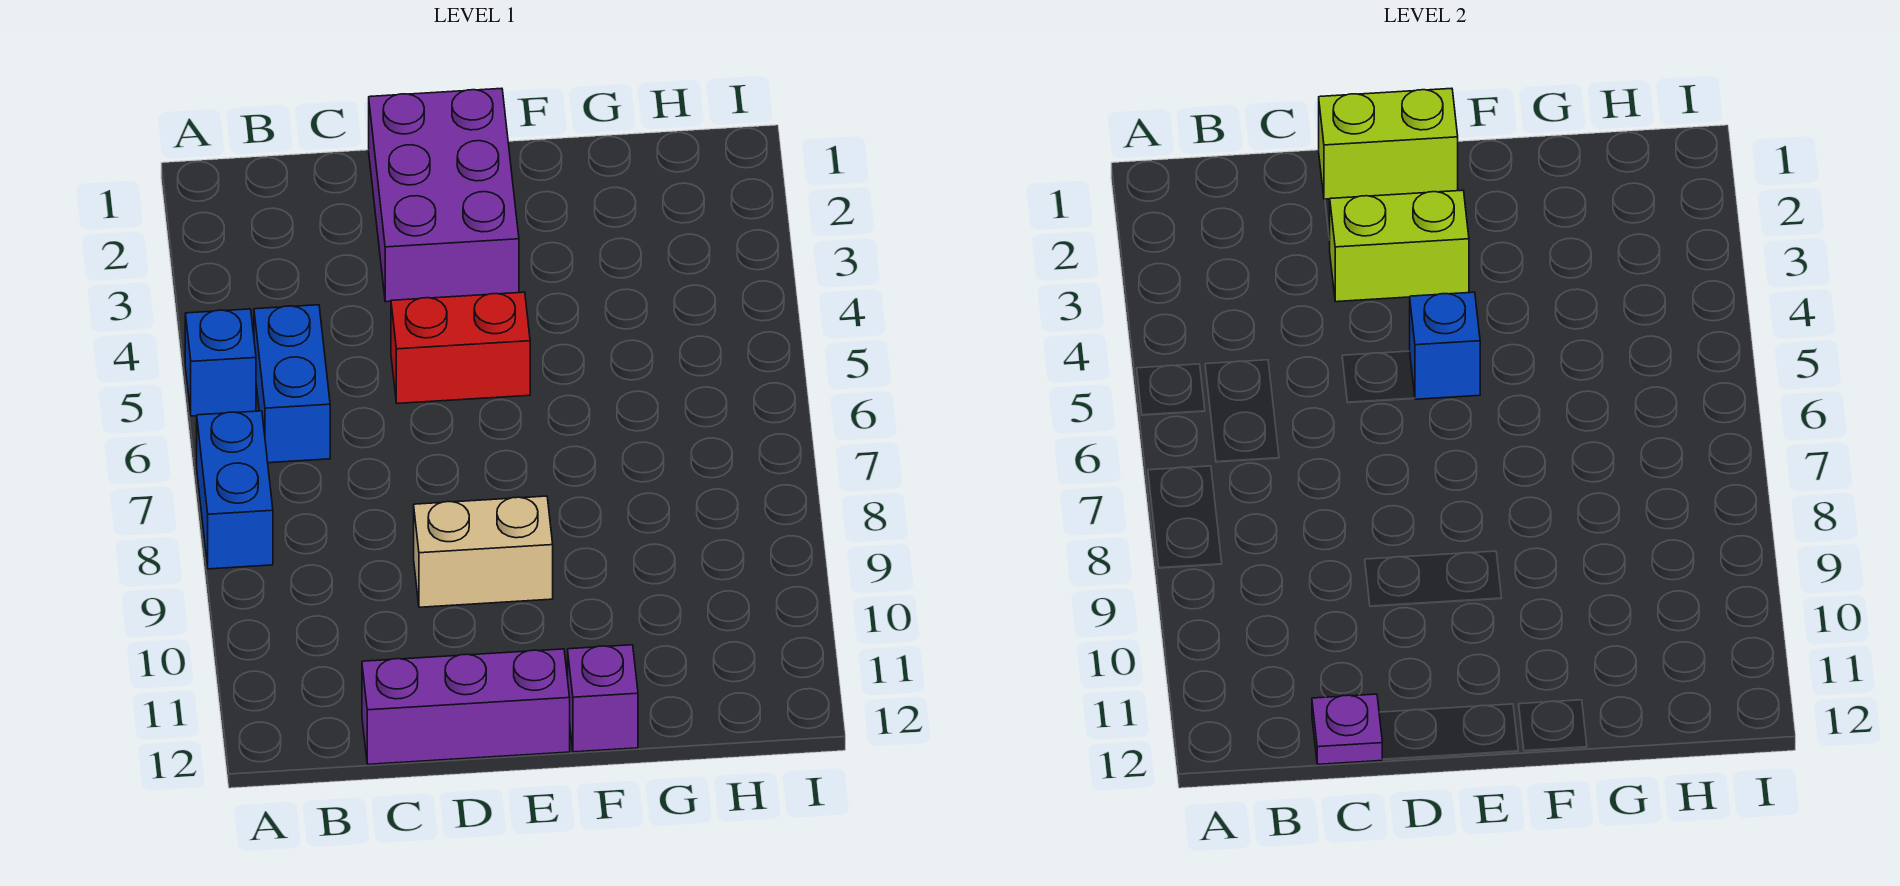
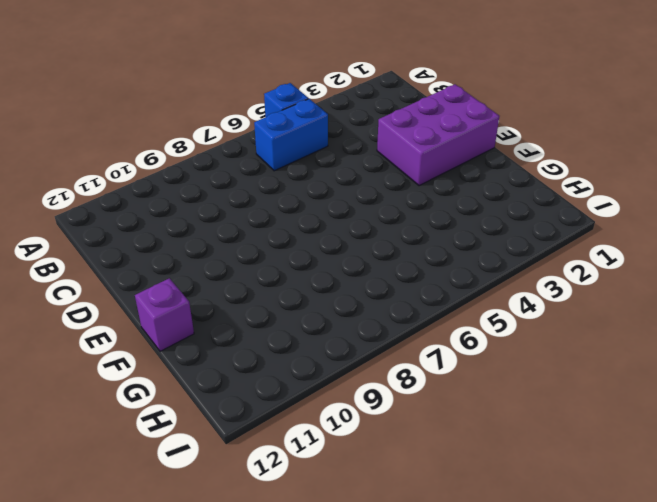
none -> blue 1x2 brick [197,411,273,569]
none -> purple 1x3 brick [362,649,570,764]
none -> red 1x2 brick [391,292,530,404]

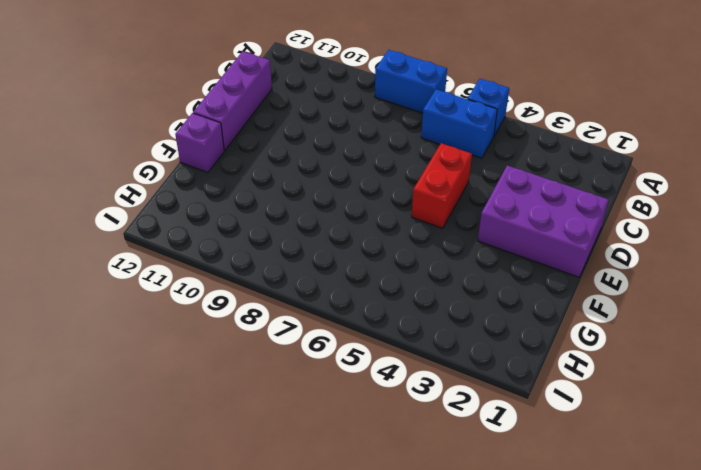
none -> tan 1x2 brick [414,496,553,607]
none -> purple 1x1 plate [1312,694,1383,764]
none -> lime 1x2 brick [1319,88,1458,200]

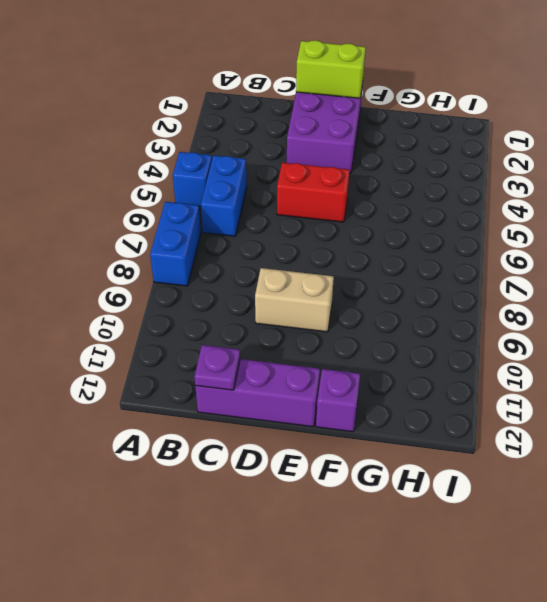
none -> lime 1x2 brick [1329,190,1469,302]
none -> blue 1x1 brick [1410,292,1480,399]

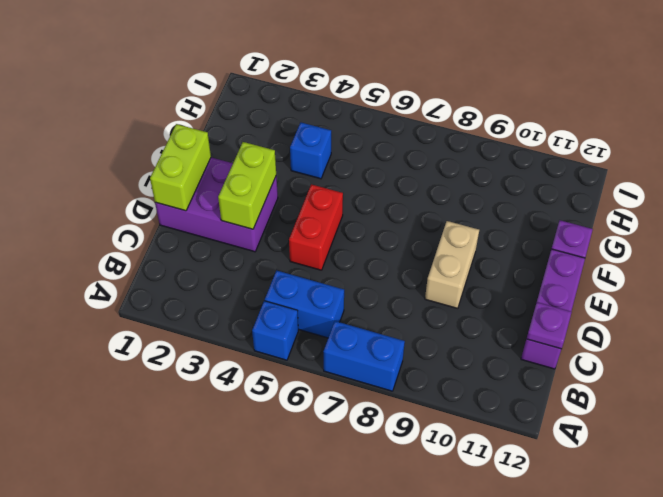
blue 1x1 brick [290,123,331,179] -> blue 1x1 brick moved to [1410,292,1480,399]

